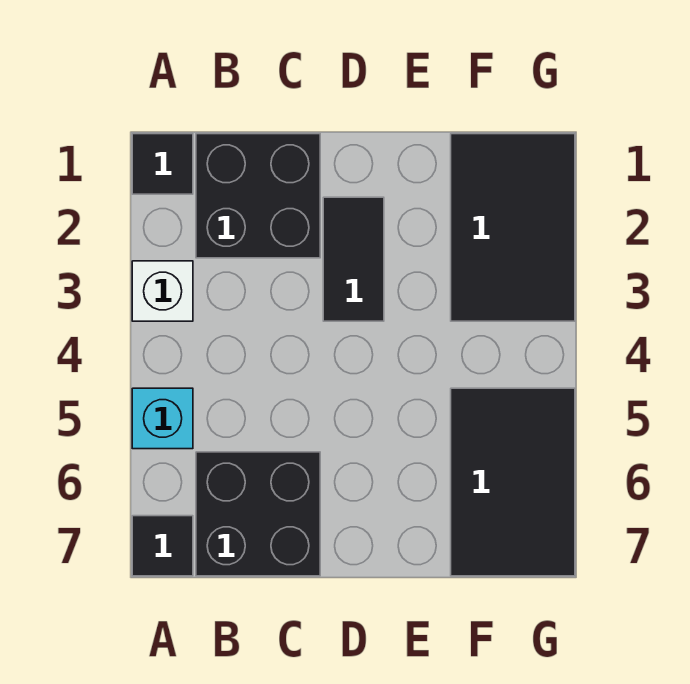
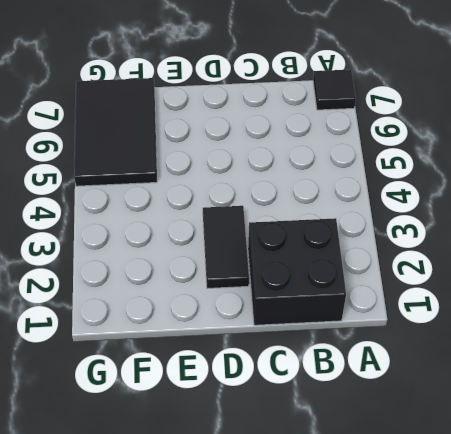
none -> black 1x1 tile [132,134,193,194]
none -> white 1x1 brick [132,261,193,321]

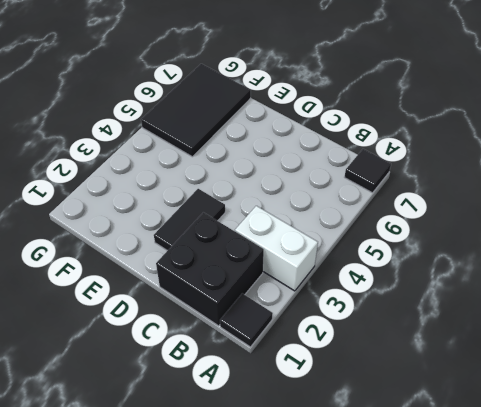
white 1x2 brick [235,206,318,291] -> white 1x1 brick [132,261,193,321]
none -> cyan 1x1 brick [132,388,193,449]
none -> black 2x2 brick [196,452,320,576]

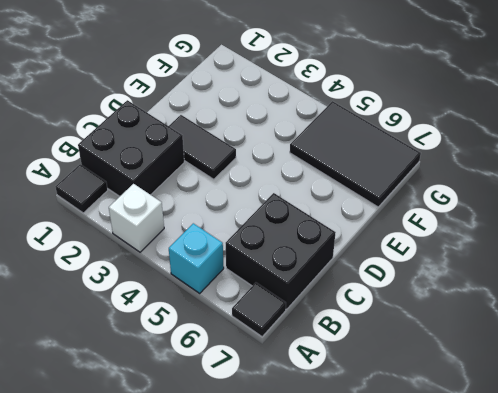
none -> black 2x3 tile [451,134,575,321]

